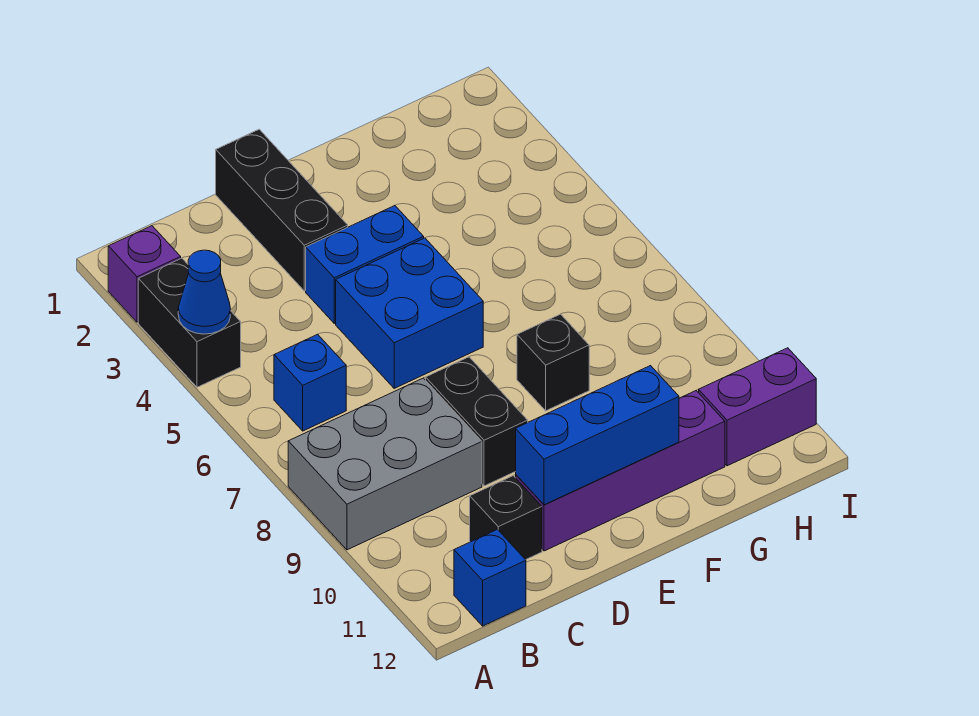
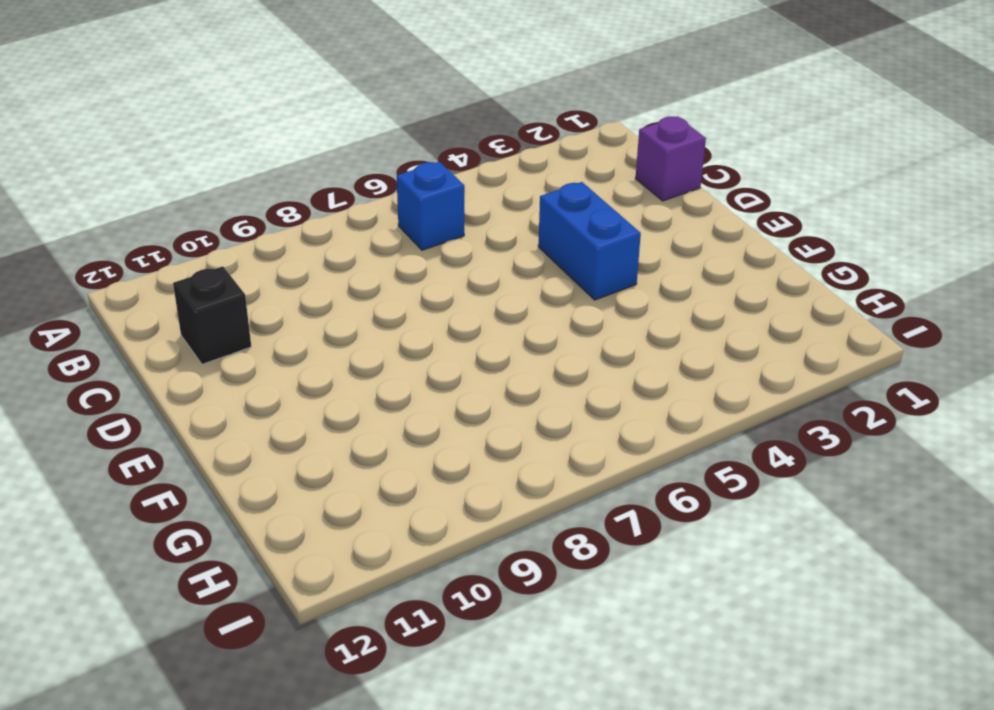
purple 1x1 brick [635,117,706,201] -> purple 1x1 brick moved to [108,226,181,322]
none -> black 1x2 brick [138,258,241,387]
none -> grey 2x3 brick [288,378,482,550]
none -> blue 1x1 brick [454,530,526,626]

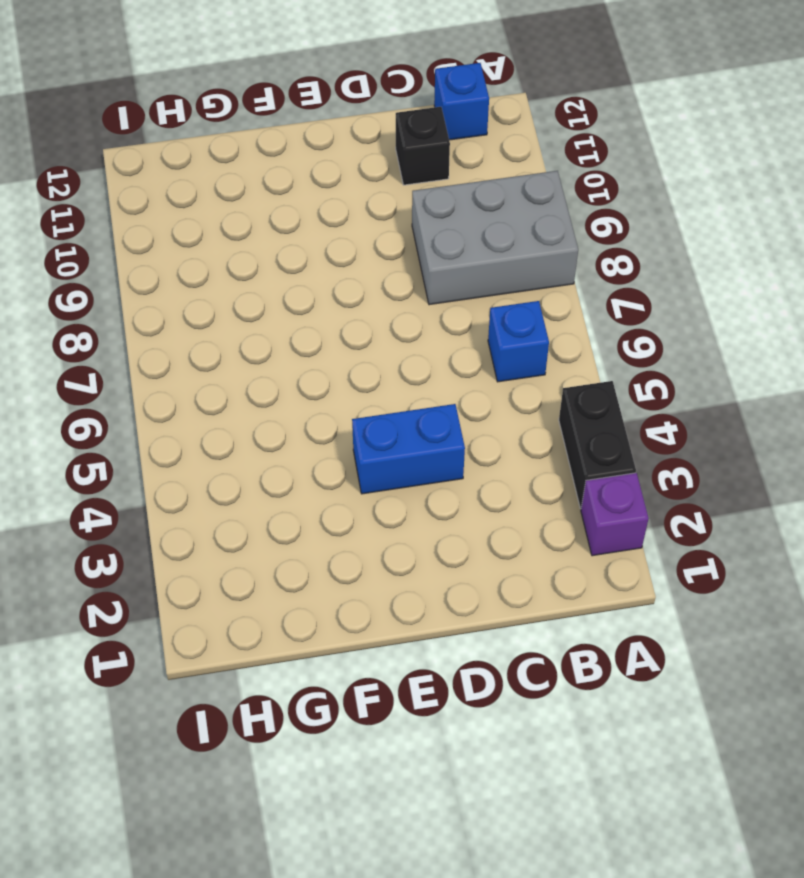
none -> black 1x3 brick [216,129,348,291]
none -> blue 2x2 brick [336,238,483,388]
none -> black 1x2 brick [426,357,528,486]

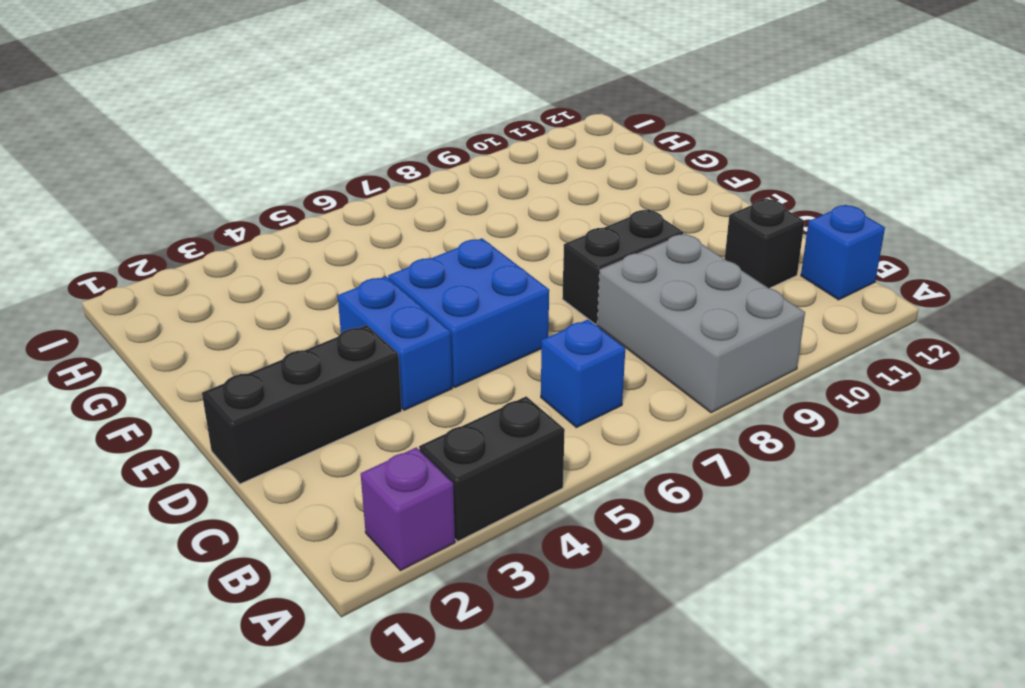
none -> purple 1x4 brick [516,391,725,551]
none -> black 1x1 brick [517,314,589,411]
none -> purple 1x2 brick [699,348,816,466]

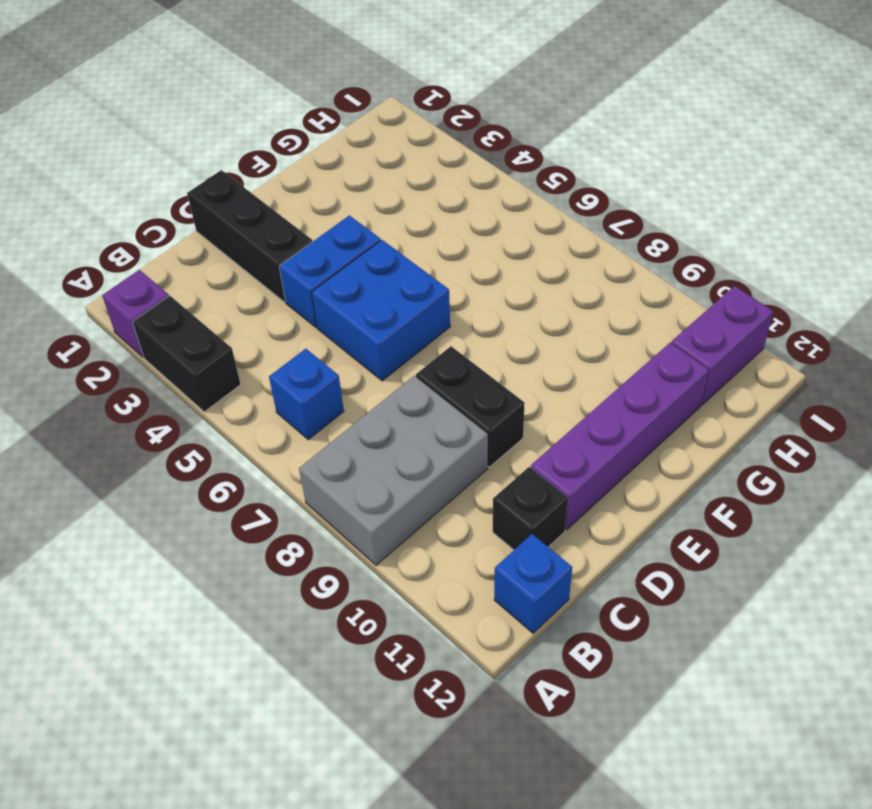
none -> black 1x1 brick [517,314,589,411]
none -> blue 1x1 cone [178,250,230,334]
none -> blue 1x3 brick [516,366,679,505]

